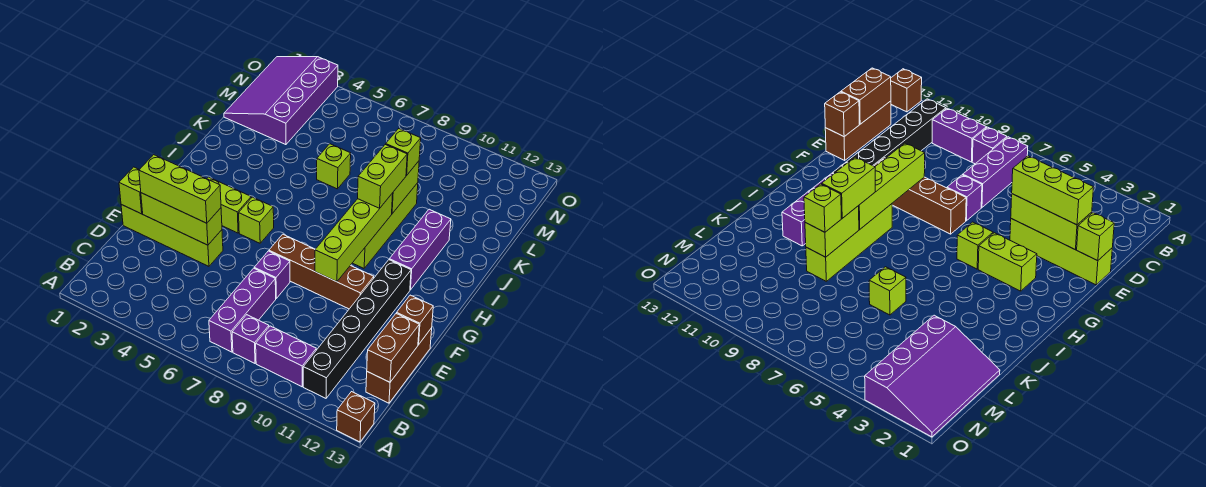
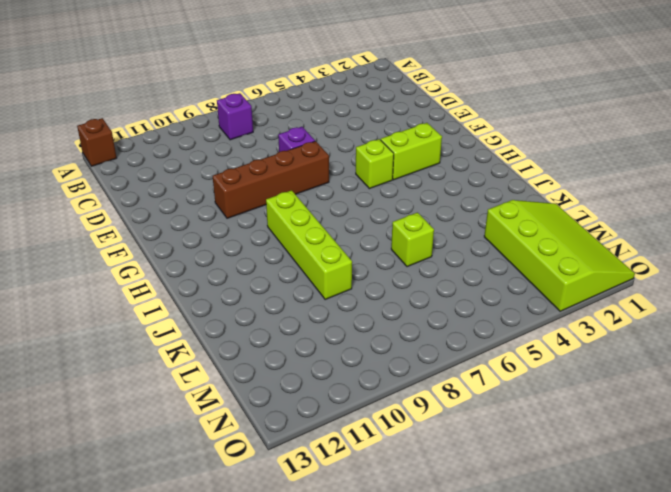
lime 3x4 slope [484,200,635,311] -> purple 3x4 slope [224,57,338,145]
none -> purple 1x3 brick [209,268,276,352]
none -> purple 1x2 brick [256,326,316,387]
none -> black 1x6 brick [303,260,411,398]

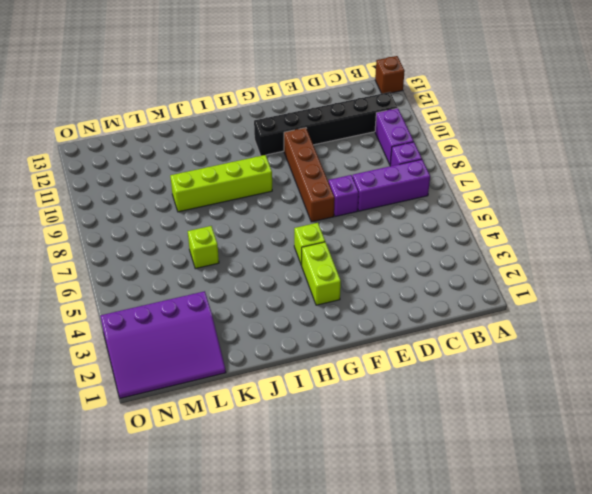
none -> brown 1x3 brick [366,328,432,403]
none -> lime 1x4 brick [121,205,223,266]
none -> purple 1x3 brick [389,209,451,290]

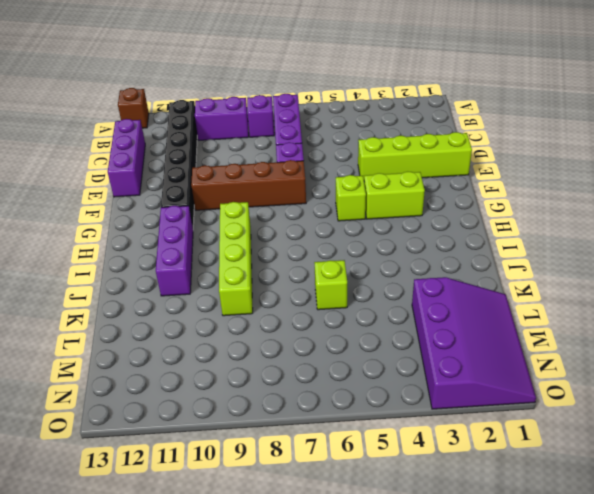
purple 1x3 brick [108,119,145,197] -> brown 1x3 brick [366,328,432,403]
none -> brown 1x2 brick [367,313,419,382]
none -> lime 1x1 brick [119,167,143,214]
none -> lime 1x3 brick [141,193,222,245]

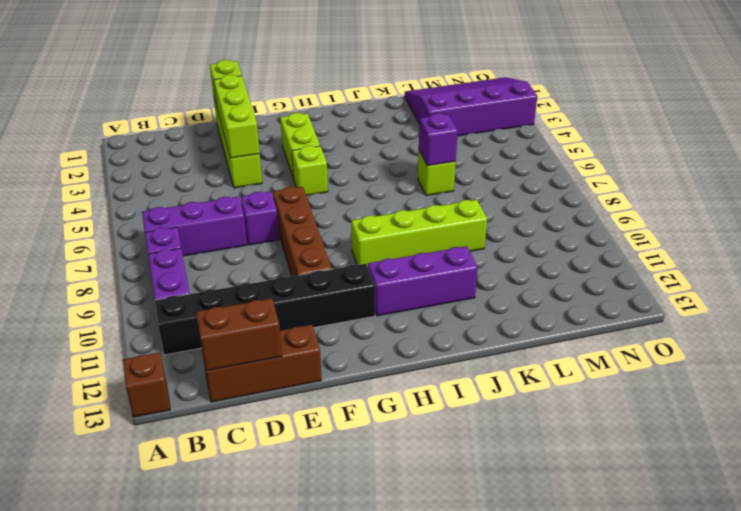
purple 1x1 brick [419,113,458,166] -> none
none -> brown 1x1 brick [397,295,433,345]
none -> lime 1x4 brick [315,193,393,282]
none -> lime 1x2 brick [392,161,419,213]

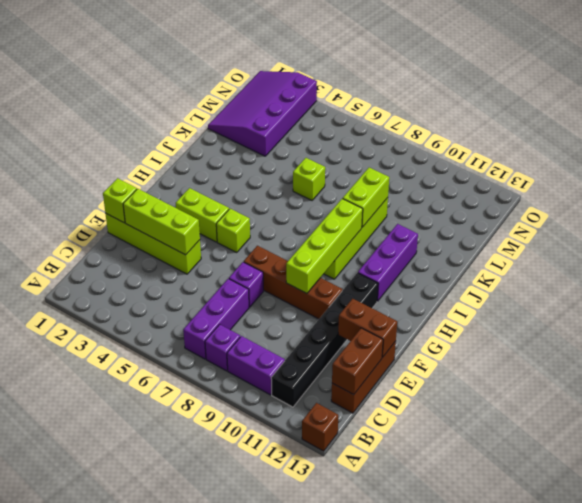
brown 1x2 brick [338,299,397,358] -> brown 1x1 brick [397,295,433,345]
none -> lime 1x3 brick [139,155,221,223]
none -> lime 1x2 brick [358,144,407,208]
none -> lime 1x1 brick [386,129,421,175]

